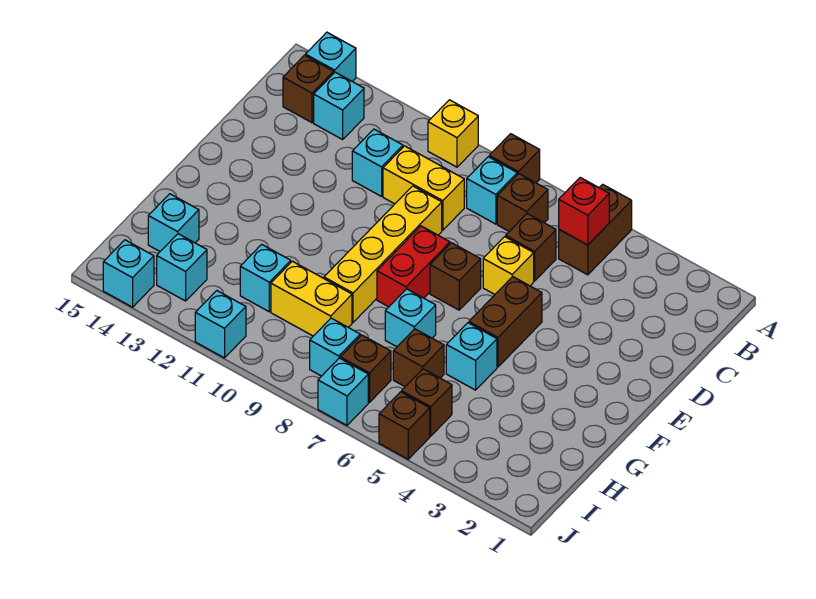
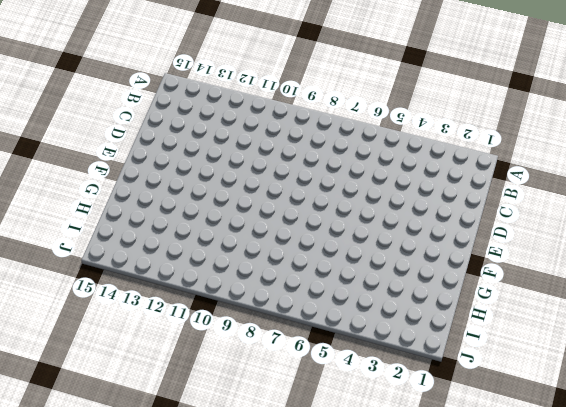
none -> brown 1x2 brick [559,184,632,275]
none -> brown 1x1 brick [489,134,540,183]
none -> yellow 1x1 brick [428,100,478,167]
none -> cyan 1x1 brick [305,32,356,81]

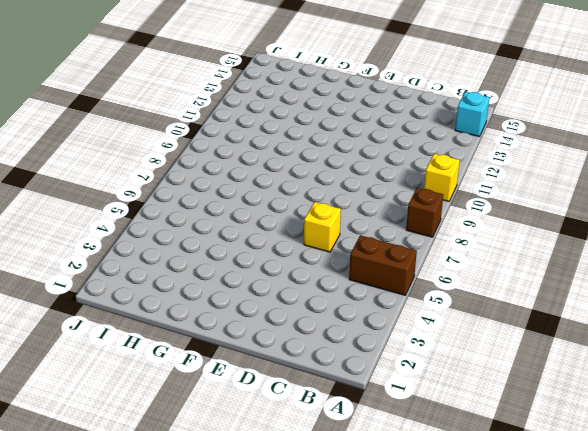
none -> brown 1x1 brick [497,174,548,231]
none -> cyan 1x1 brick [467,157,517,224]
none -> cyan 1x1 brick [314,72,364,139]
none -> brown 1x1 brick [283,55,334,123]

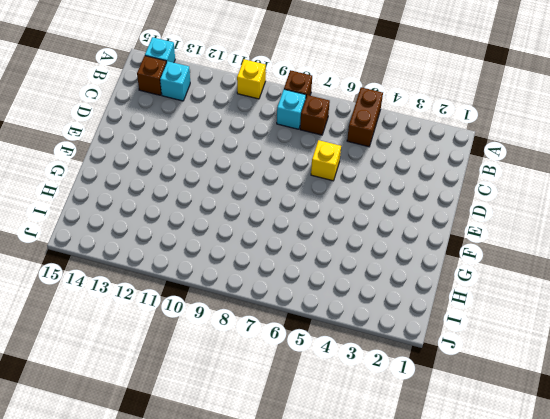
none -> brown 1x1 brick [506,214,556,281]
none -> yellow 1x2 brick [383,146,464,230]
none -> cyan 1x1 brick [352,129,403,196]
none -> yellow 1x4 brick [324,186,442,322]

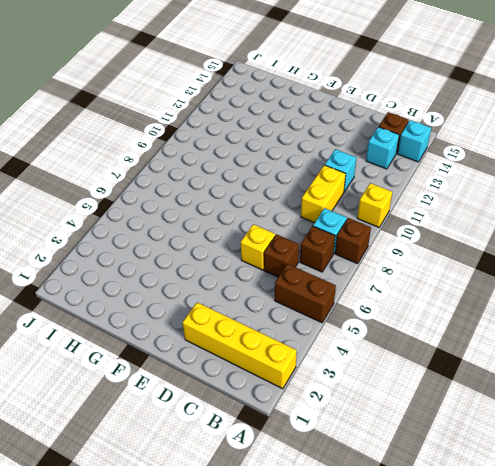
yellow 1x4 brick [183,302,297,389] -> yellow 1x4 brick moved to [324,186,442,322]
none -> brown 1x2 brick [469,277,542,367]
none -> brown 1x1 brick [430,243,481,310]
none -> red 1x2 brick [377,226,450,307]
none -> cyan 1x1 brick [446,323,497,390]

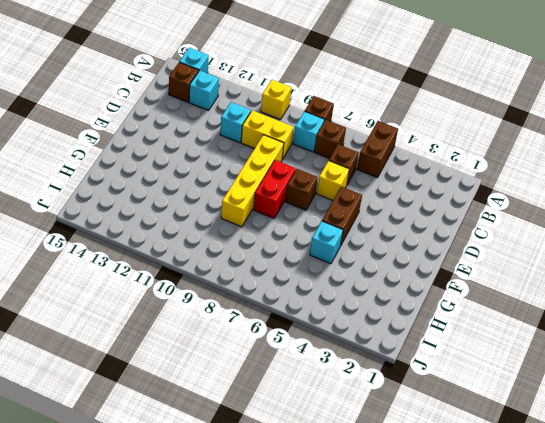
none -> cyan 1x1 brick [385,289,436,347]
none -> brown 1x1 brick [393,329,444,387]
none -> yellow 1x2 brick [271,261,352,336]
none -> cyan 1x1 brick [240,244,291,312]

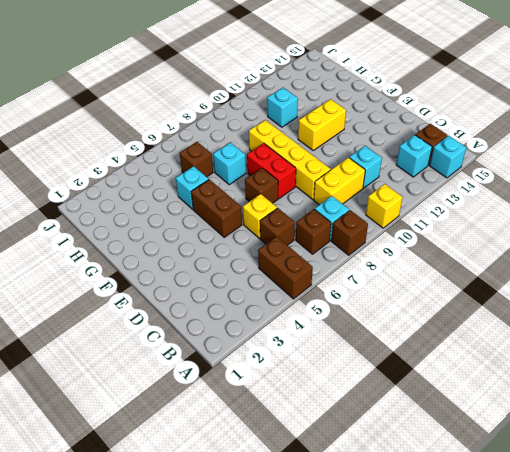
yellow 1x2 brick [298,99,346,150] -> yellow 1x2 brick moved to [271,261,352,336]
none -> cyan 1x1 brick [148,194,199,251]
none -> brown 1x1 brick [402,369,452,436]
none -> brown 1x1 brick [340,335,391,402]
none -> cyan 1x1 brick [310,318,360,376]

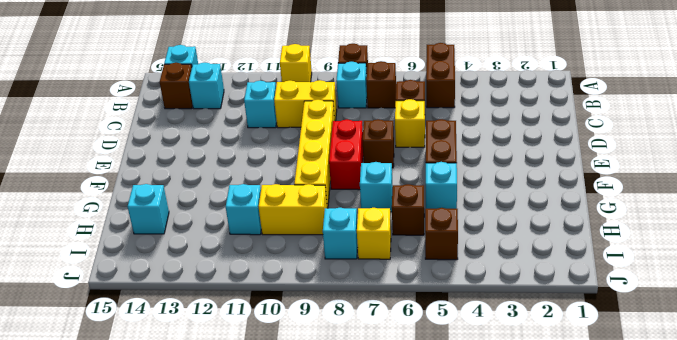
yellow 1x1 brick [357,208,391,259] -> brown 1x1 brick [340,335,391,402]
none -> cyan 1x1 brick [157,234,207,301]
none -> brown 1x1 brick [379,392,430,459]
none -> cyan 1x1 brick [318,358,368,425]
none -> cyan 1x1 brick [195,291,246,358]

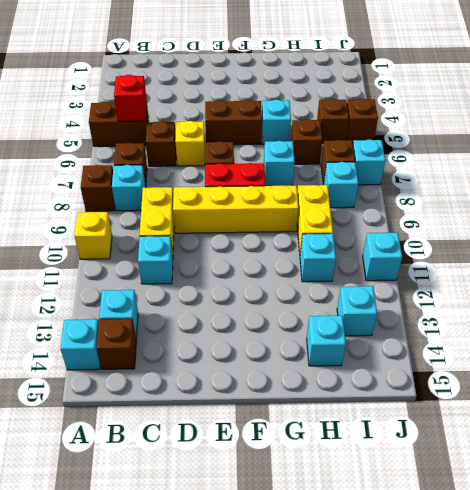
none -> cyan 1x1 brick [103,240,154,307]

